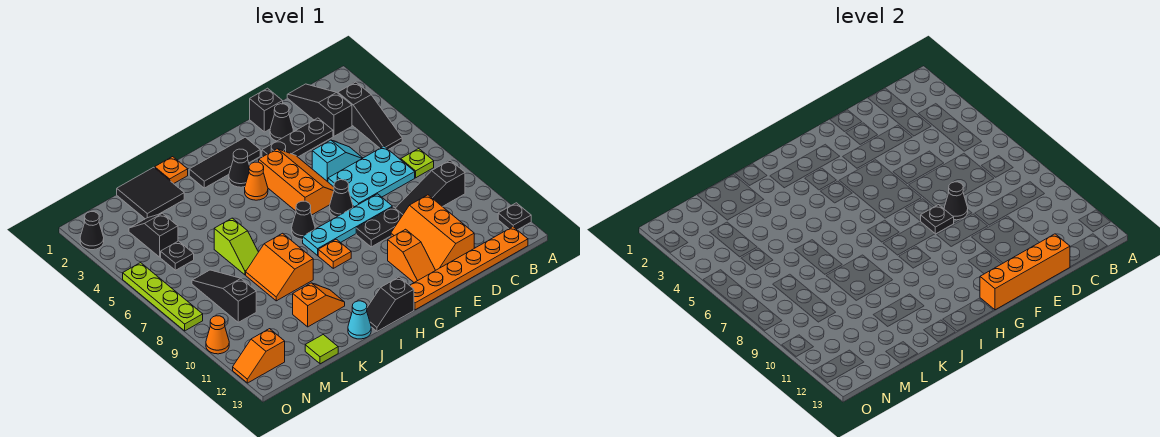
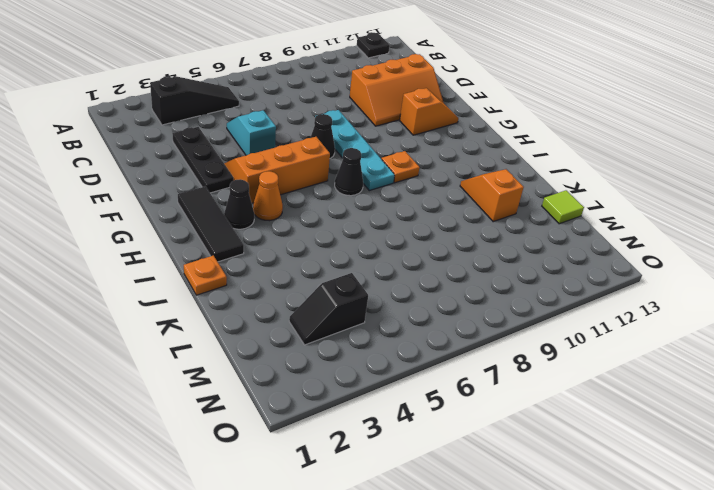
none -> lime 1x1 plate [401,149,434,178]
none -> black 1x3 slope [395,160,465,214]
none -> orange 1x6 plate [410,227,528,310]
none -> black 1x3 slope [287,84,352,136]

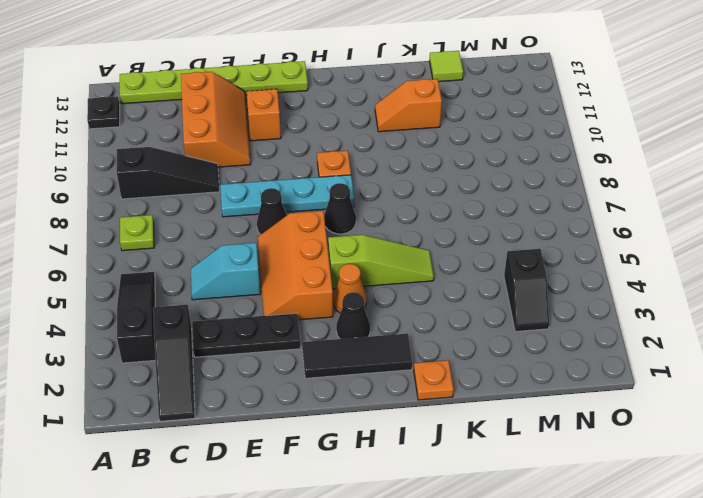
lime 1x6 plate [120,61,308,104] -> orange 1x6 plate [410,227,528,310]
lime 1x3 slope [328,235,434,289] -> none
none -> cyan 2x3 plate [328,146,415,207]
none -> black 1x1 brick [250,88,283,132]
none -> black 1x1 cone [270,104,293,141]
none -> black 1x2 plate [356,207,403,247]

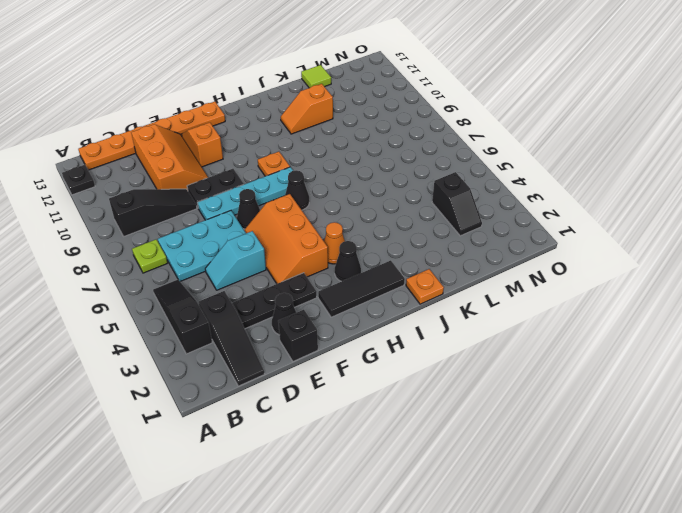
none -> black 1x2 slope [367,277,414,331]
none -> orange 2x2 slope [246,233,313,301]
none -> cyan 1x1 cone [348,301,371,339]
none -> black 2x2 tile [117,167,184,219]

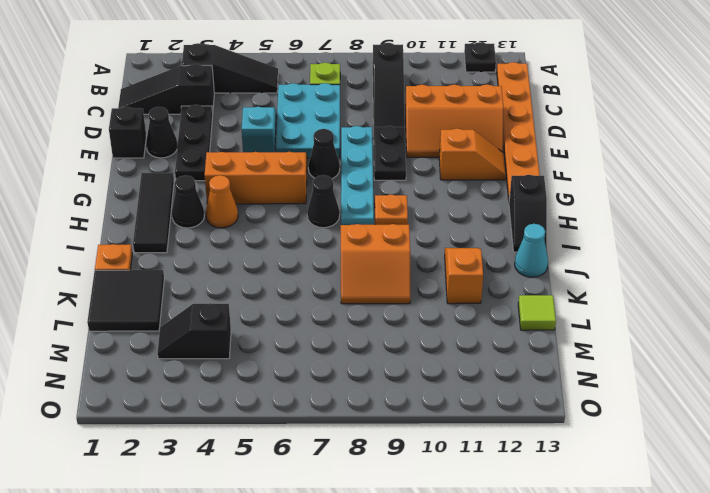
none -> lime 1x2 slope [214,218,258,275]
none -> black 1x1 plate [161,241,194,270]
none -> black 1x3 slope [192,270,256,322]
none -> orange 1x2 slope [233,329,285,383]

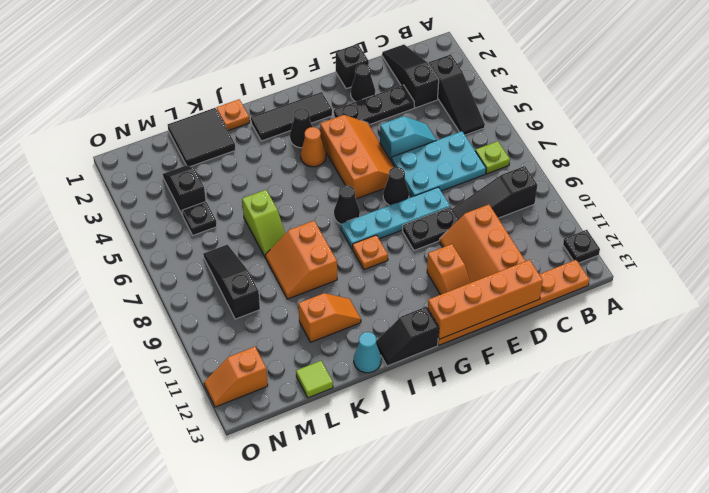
none -> black 1x1 cone [80,212,104,250]
none -> lime 1x4 plate [123,263,203,331]
none -> orange 1x1 cone [206,316,229,354]
none -> black 1x1 cone [944,182,968,220]

